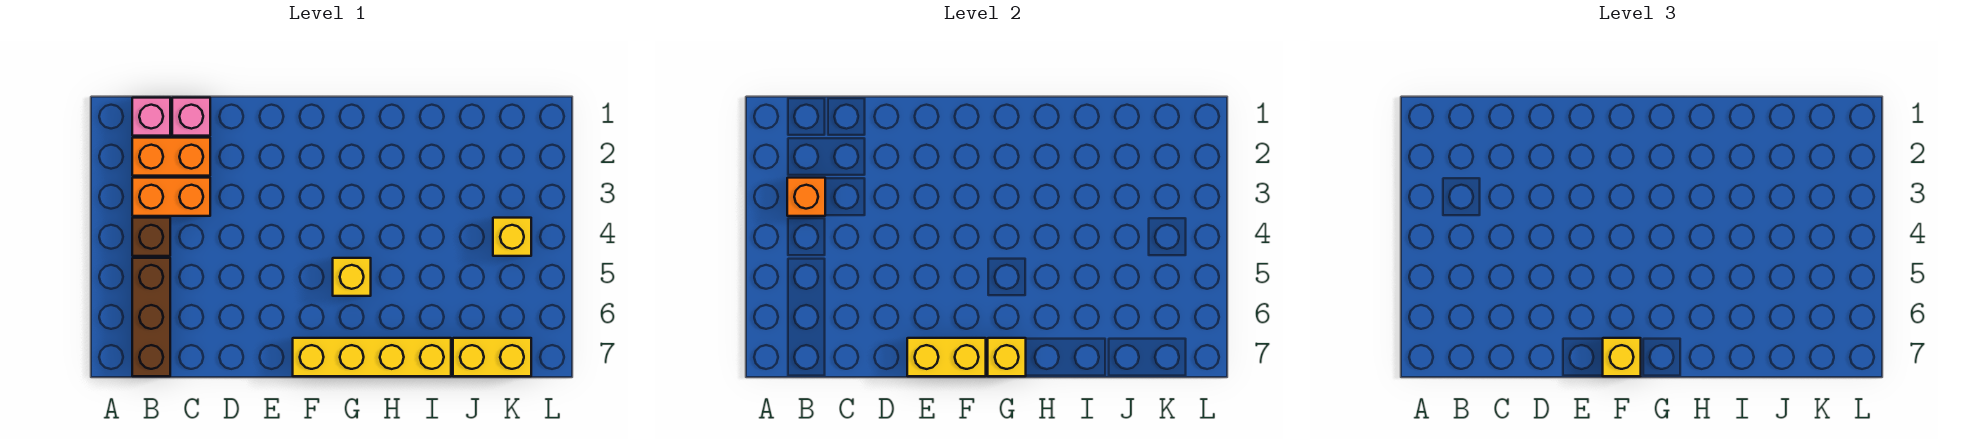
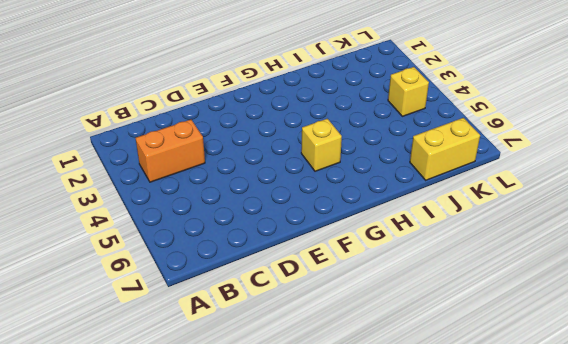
none -> pink 1x1 brick [132,98,170,136]
none -> orange 1x2 brick [132,138,210,176]
none -> brown 1x1 brick [132,218,170,256]

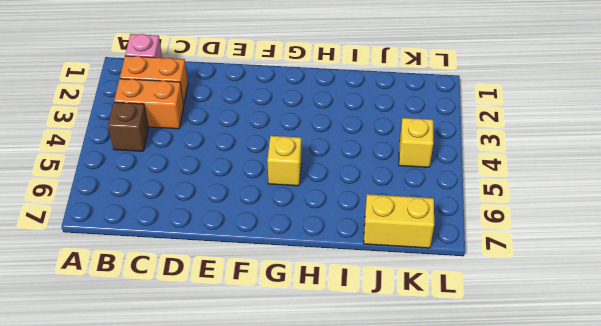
none -> brown 1x3 brick [132,258,170,376]
none -> pink 1x1 brick [172,98,210,136]
none -> yellow 1x4 brick [293,338,451,376]

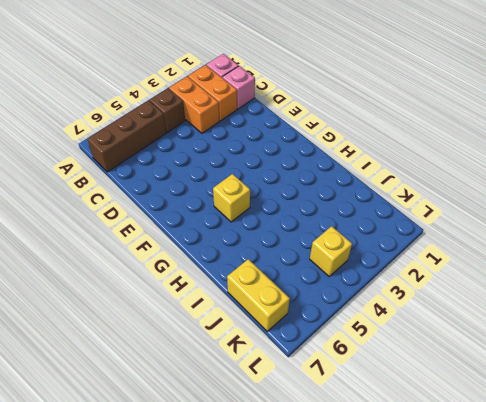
none -> yellow 1x4 brick [293,338,451,376]
none -> orange 1x1 brick [787,178,825,216]
none -> yellow 1x2 brick [907,338,986,376]

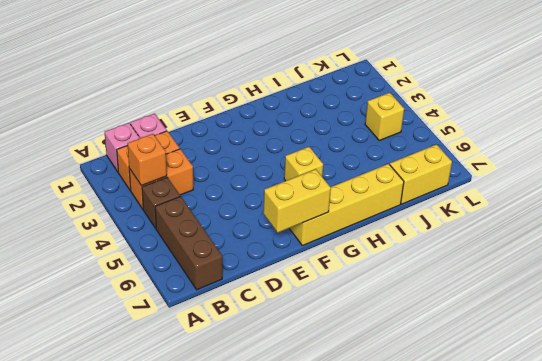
none -> yellow 1x1 brick [988,338,1026,376]
none -> yellow 1x1 brick [1603,338,1641,376]

